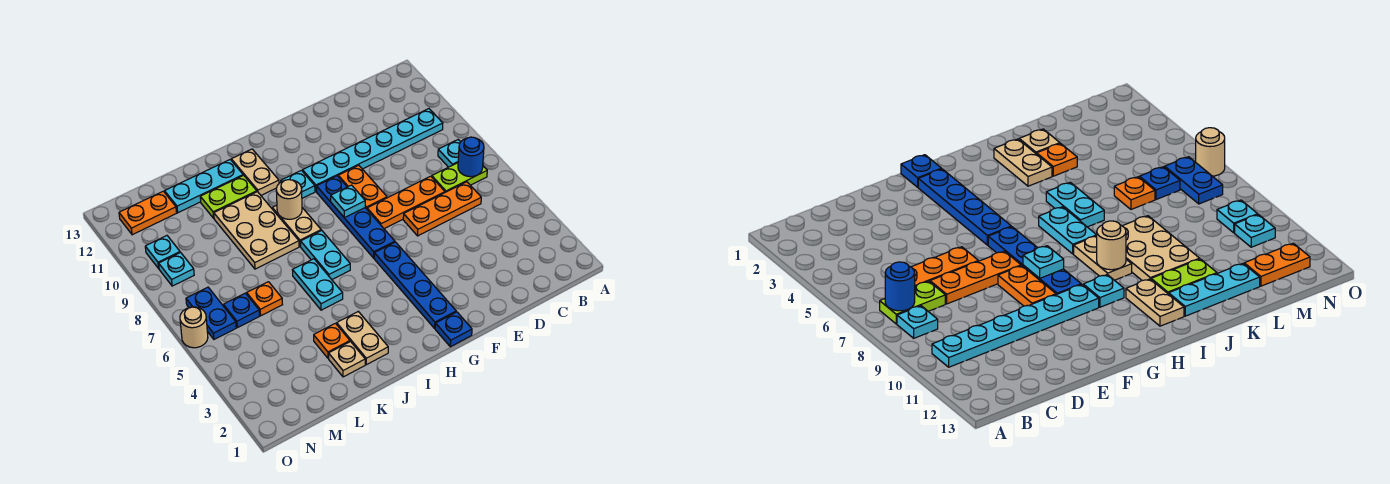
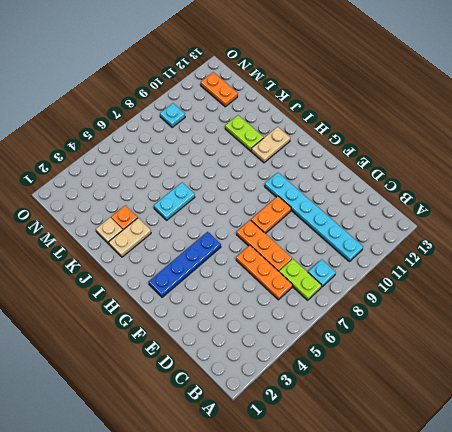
none -> blue 1x1 plate [435,312,472,347]
none -> blue 1x4 plate [317,176,395,258]
none -> cyan 1x1 plate [281,170,315,198]
none -> cyan 1x2 plate [301,230,350,279]

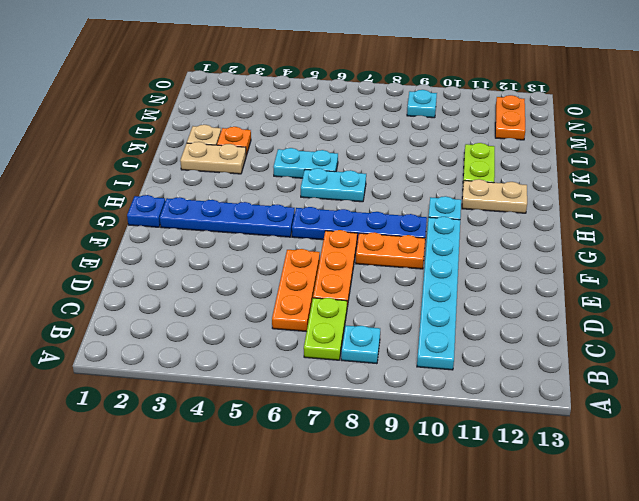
none -> tan 1x2 plate [272,205,321,247]
none -> tan 2x3 plate [214,192,299,269]
none -> cyan 1x3 plate [165,160,243,213]
none -> orange 1x1 plate [247,282,283,316]

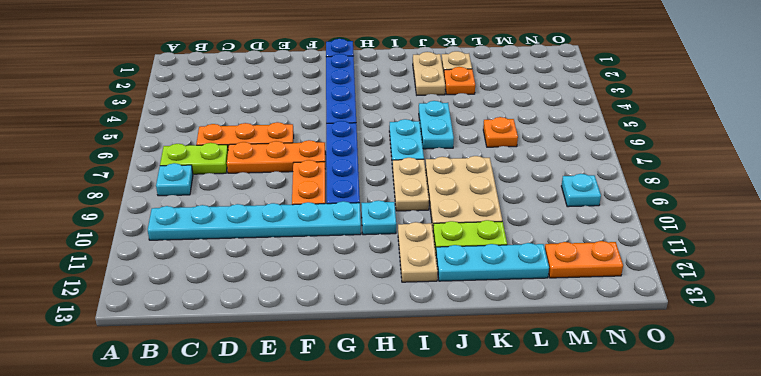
none -> blue 1x1 plate [223,293,259,328]
none -> blue 1x2 plate [186,287,236,339]
none -> cyan 1x1 plate [145,236,180,269]
none -> tan 1x1 round brick [180,307,208,348]

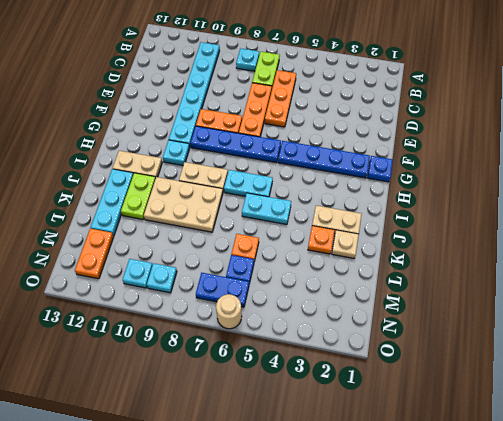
none -> blue 1x1 round brick [458,137,484,177]
none -> cyan 1x1 plate [331,185,365,218]
none -> tan 1x1 round brick [276,180,302,219]

